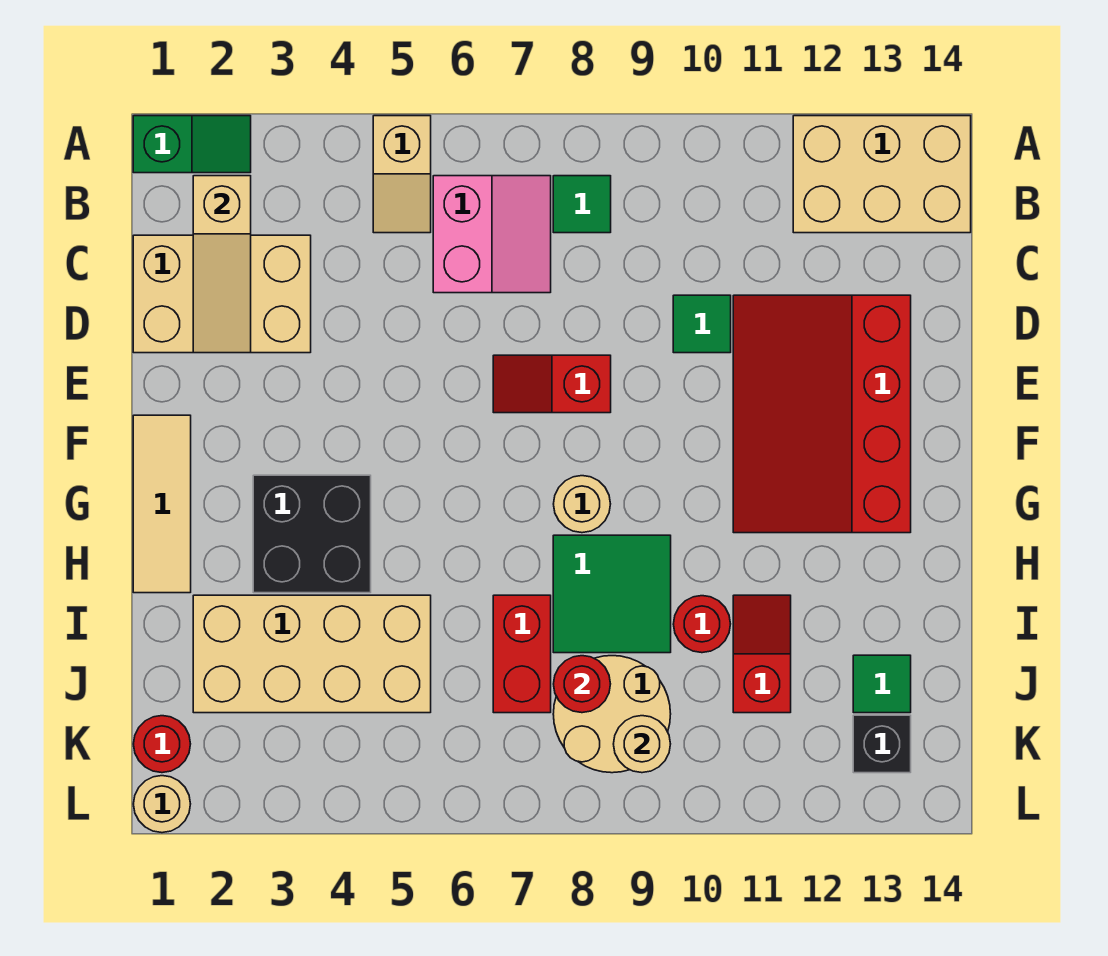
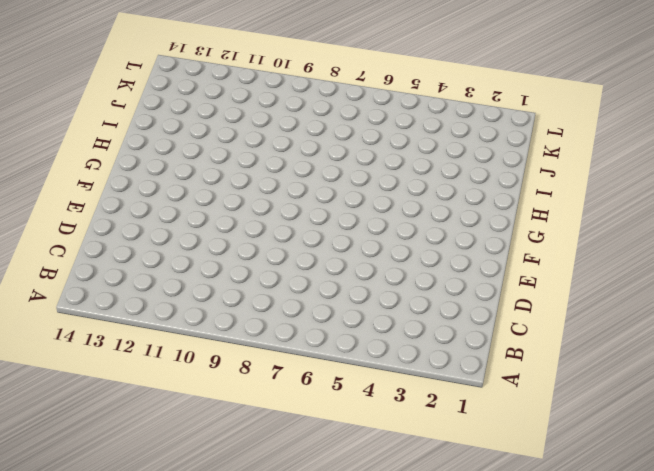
none -> green 1x2 slope [133,116,251,173]
none -> tan 1x2 slope [373,116,431,233]
none -> tan 2x3 brick [793,116,971,233]

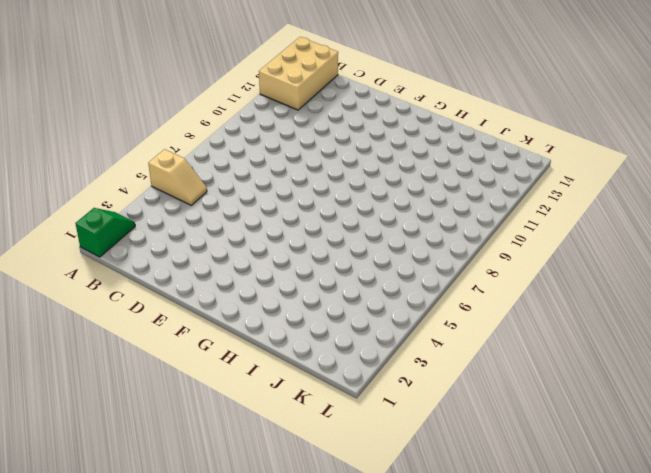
none -> pink 2x2 slope [433,176,551,293]
none -> green 1x1 tile [553,176,611,233]
none -> tan 2x3 brick [133,235,311,353]

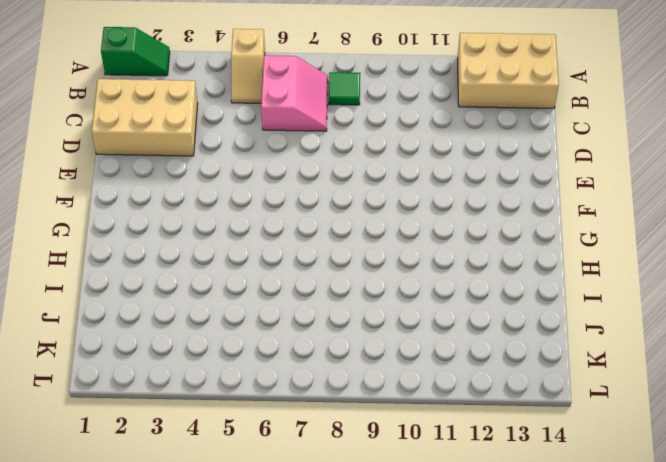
none -> green 1x1 tile [673,295,731,353]
none -> red 3x4 slope [733,295,911,533]
none -> red 1x2 slope [493,355,611,413]

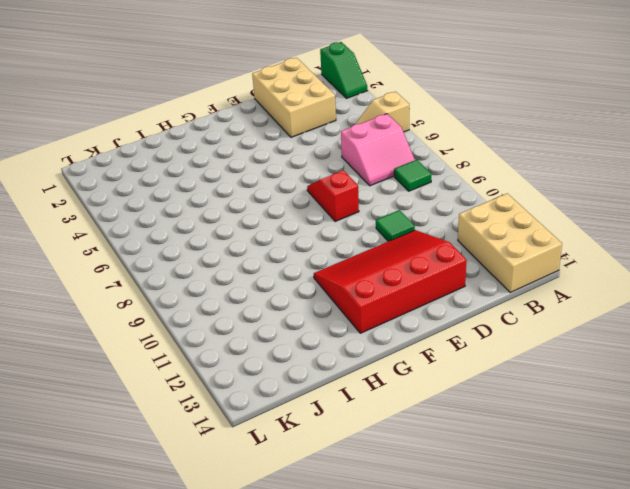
none -> tan 1x3 tile [133,415,191,593]
none -> black 2x2 brick [253,475,371,593]
none -> tan 1x1 round brick [554,476,610,533]

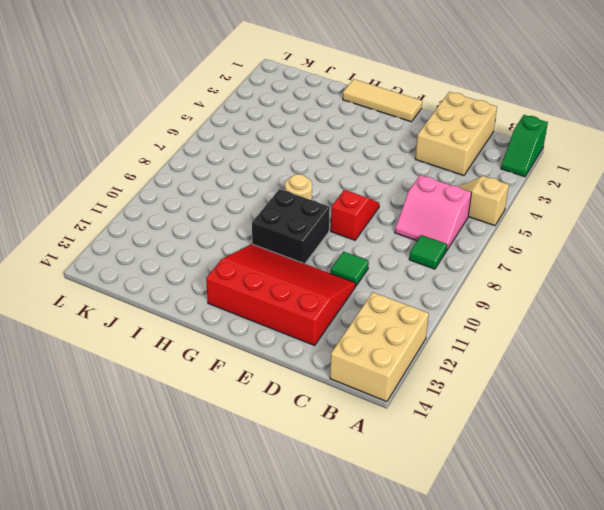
black 2x2 brick [252,189,330,264] -> black 2x2 brick moved to [253,475,371,593]
none -> green 2x2 tile [553,535,671,653]
none -> tan 2x4 brick [193,595,431,713]
none -> red 1x2 brick [493,595,551,713]

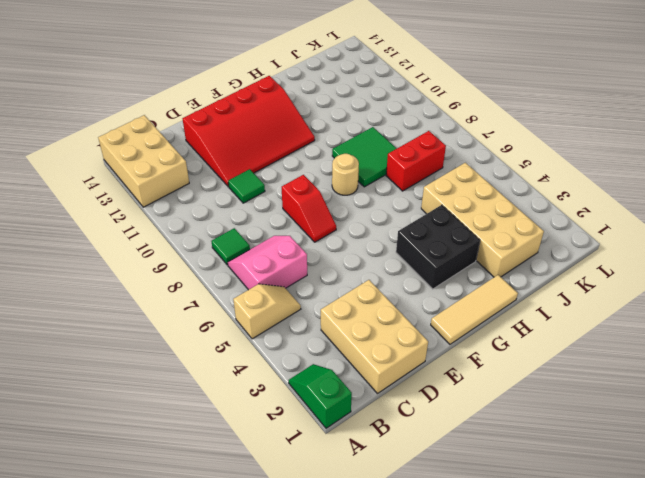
none -> red 1x1 round brick [673,596,730,653]
none -> red 1x2 slope [733,595,791,713]
none -> tan 2x2 round brick [553,656,671,773]

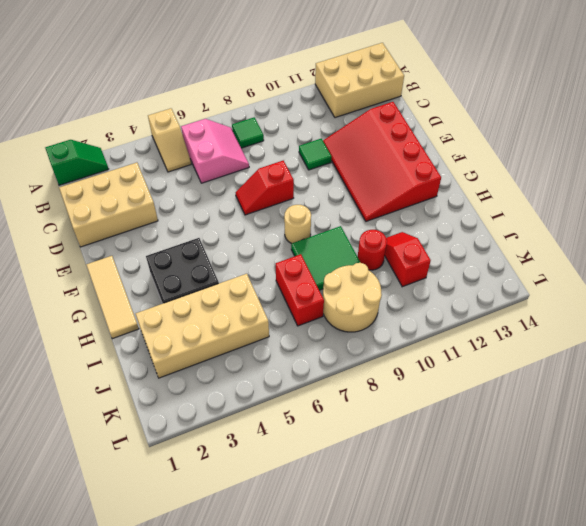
none -> green 1x1 tile [853,655,911,713]
none -> red 1x1 round brick [134,716,190,773]
none -> black 1x1 brick [853,715,911,773]

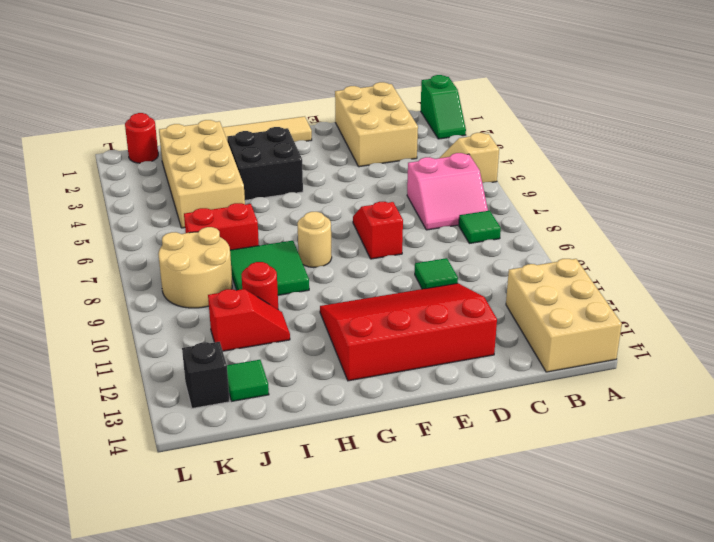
none -> tan 1x1 round brick [134,776,190,833]
none -> tan 1x3 slope [193,176,251,353]
none -> red 1x1 round brick [554,656,610,713]

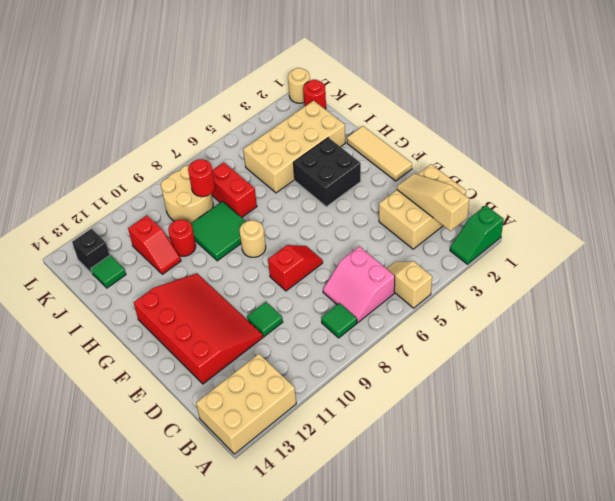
none -> tan 1x1 round brick [614,716,670,773]

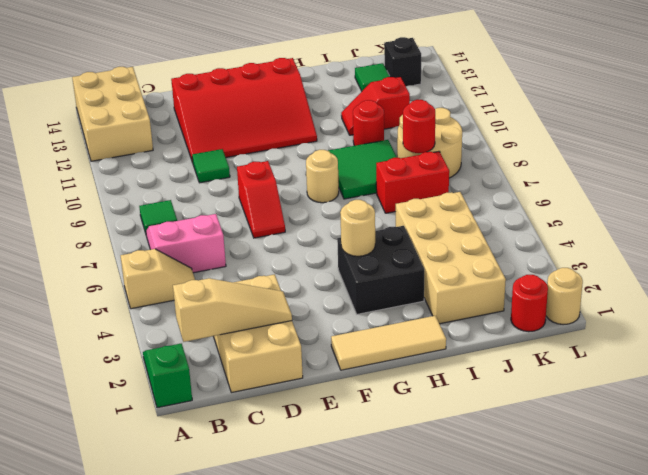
tan 1x1 round brick [340,200,375,256] -> tan 1x1 round brick moved to [614,716,670,773]

